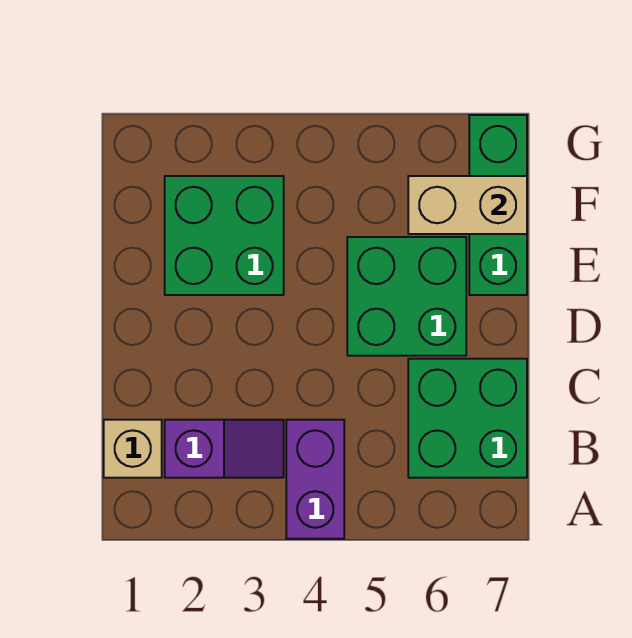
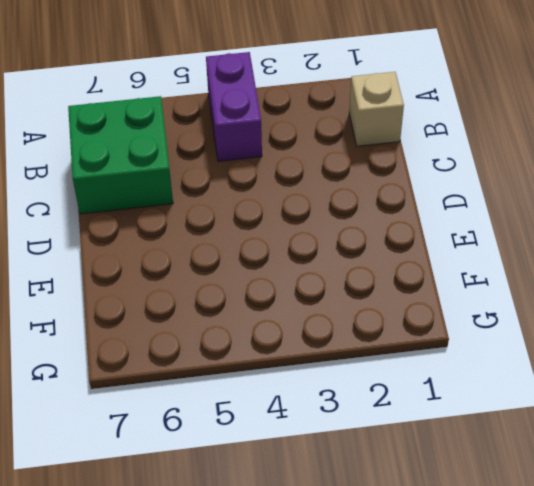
none -> purple 1x2 slope [165,420,284,478]
none -> green 2x2 brick [347,237,466,356]

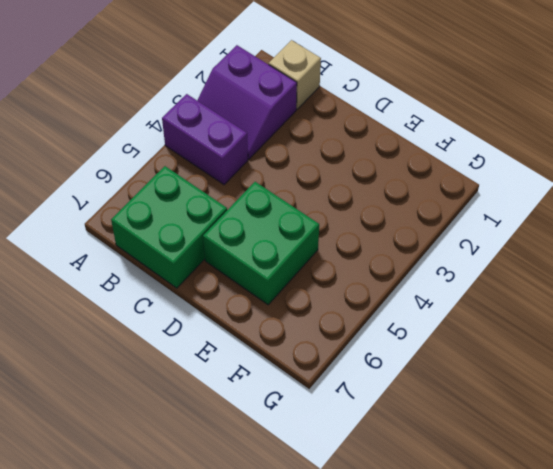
purple 2x2 slope [197,45,297,159] -> purple 1x2 slope [165,420,284,478]
none -> green 2x2 brick [165,176,284,295]
none -> green 1x3 brick [469,115,527,295]

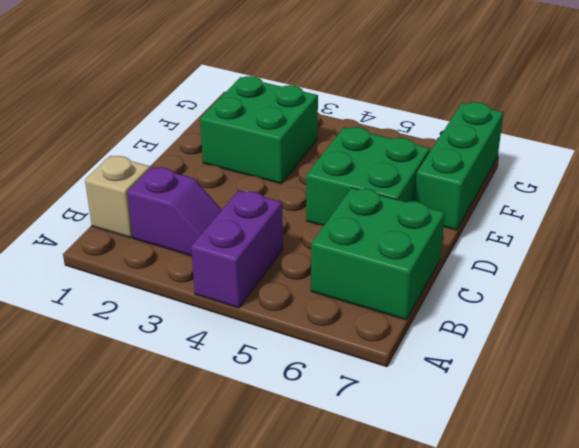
none -> tan 1x2 brick [408,176,527,234]

